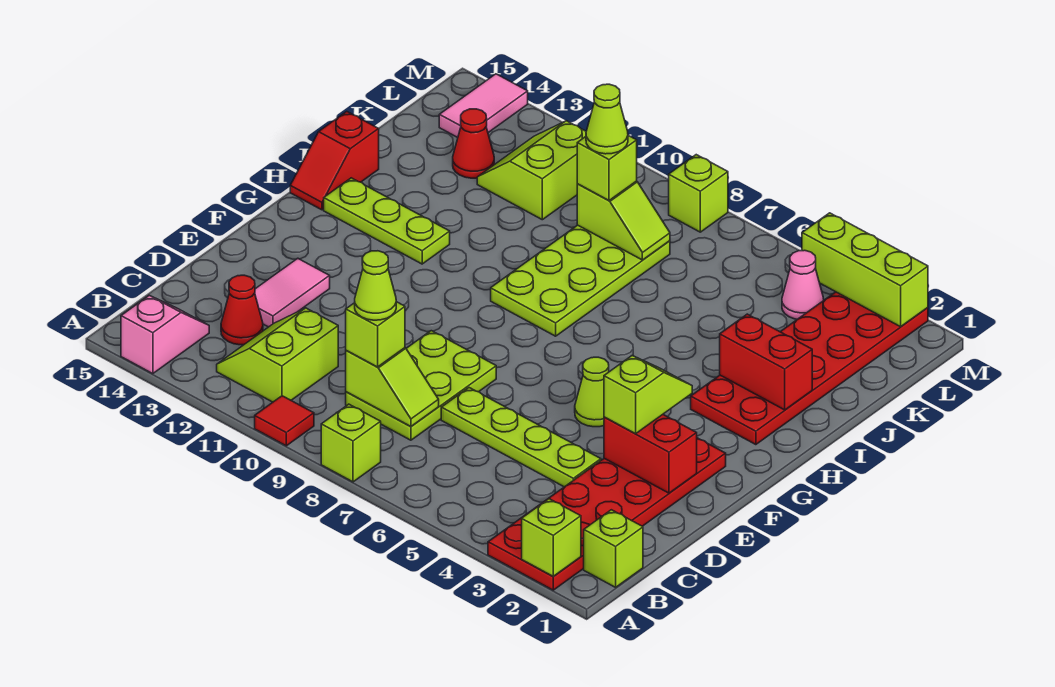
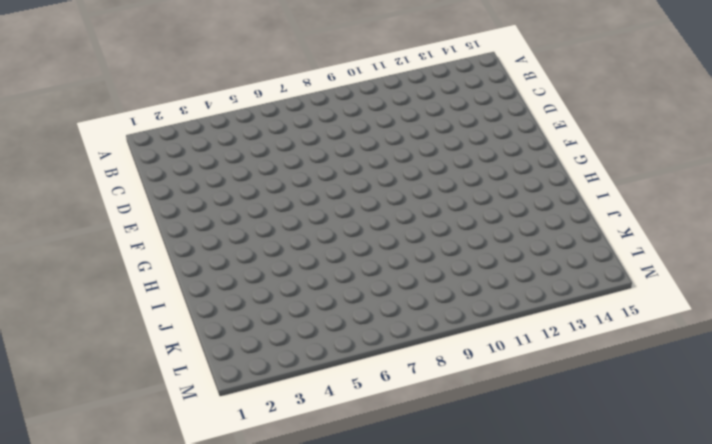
none -> red 2x6 plate [488,438,726,590]
none -> lime 1x1 brick [321,404,381,482]
none -> red 1x1 tile [255,396,314,446]
none -> pink 1x2 slope [121,295,209,374]

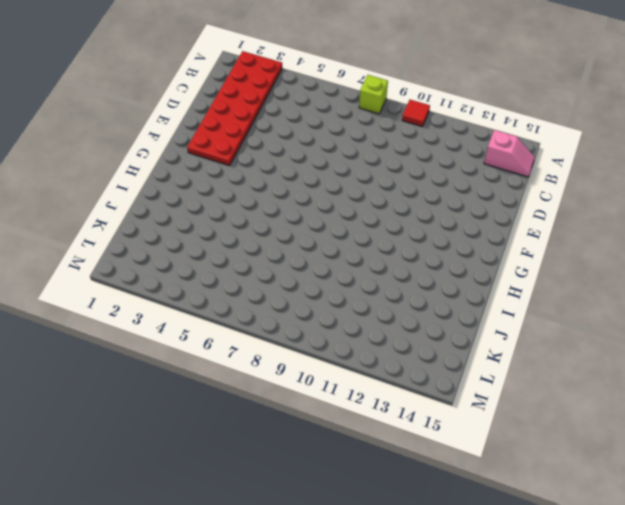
pink 1x2 slope [484,130,535,177] -> pink 1x2 slope turned to [121,295,209,374]
none -> lime 1x1 brick [584,510,643,587]
none -> lime 2x2 slope [217,308,338,402]
none -> lime 2x3 plate [346,331,496,440]
none -> red 1x1 cone [221,275,263,345]

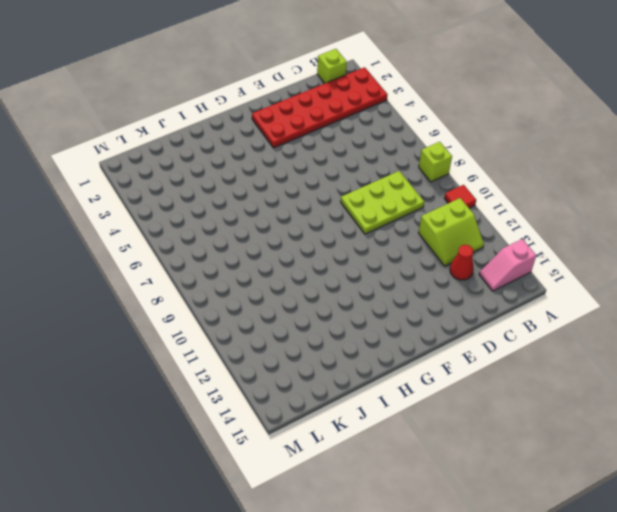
none -> lime 1x4 plate [441,388,601,487]
none -> pink 1x2 tile [255,258,330,327]
none -> lime 1x1 cone [575,357,609,427]
none -> red 2x6 plate [691,292,928,445]

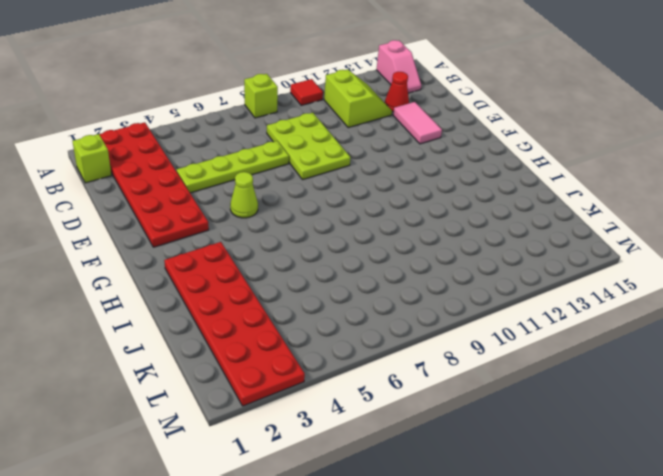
none -> lime 2x4 plate [491,225,670,336]
none -> lime 1x3 plate [324,178,450,264]
none -> red 1x2 slope [290,112,379,210]
none -> lime 2x2 slope [477,121,586,220]

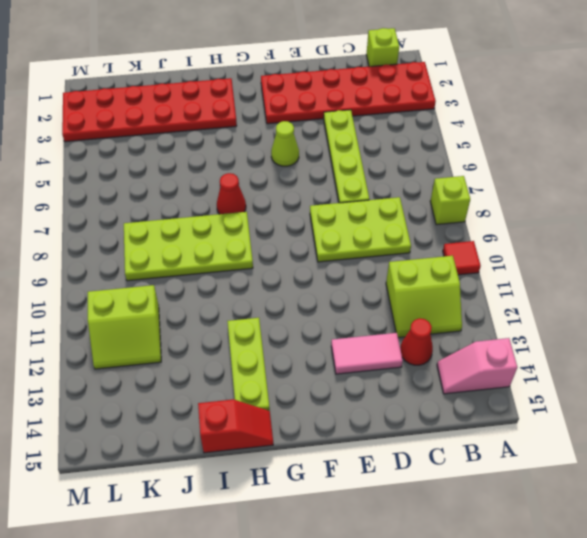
red 1x1 cone [217,173,246,214] -> red 1x1 cone moved to [453,109,494,178]
none -> pink 1x1 cone [782,250,824,319]
none -> pink 1x2 tile [439,74,528,138]
none -> lime 1x1 brick [669,155,728,232]
none -> lime 1x1 brick [522,499,581,576]

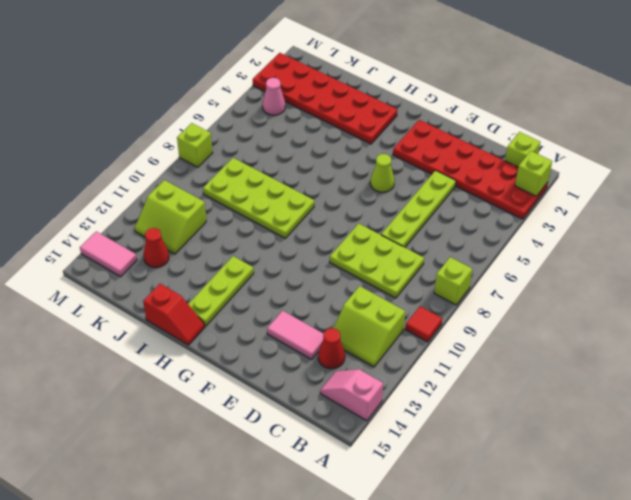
none -> lime 1x2 slope [346,348,439,426]
none -> red 1x2 brick [604,415,697,493]
none -> red 1x2 brick [720,314,812,410]
none -> lime 1x2 slope [577,181,670,260]

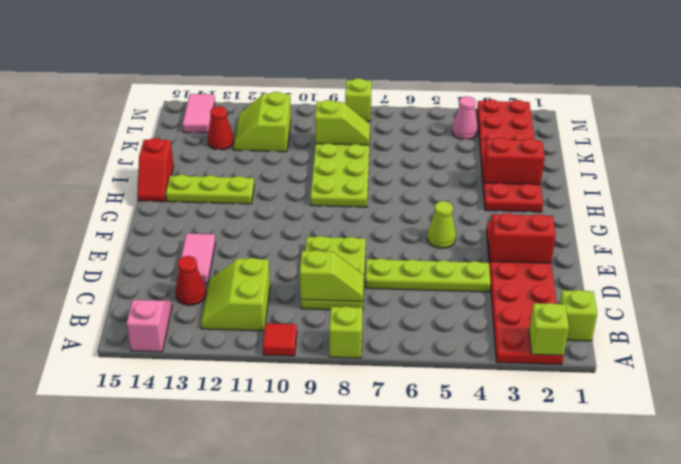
none -> lime 1x3 brick [802,213,928,327]
none -> lime 1x1 brick [346,302,405,367]
none -> lime 1x2 slope [604,356,692,434]
none -> lime 1x1 brick [577,135,637,201]

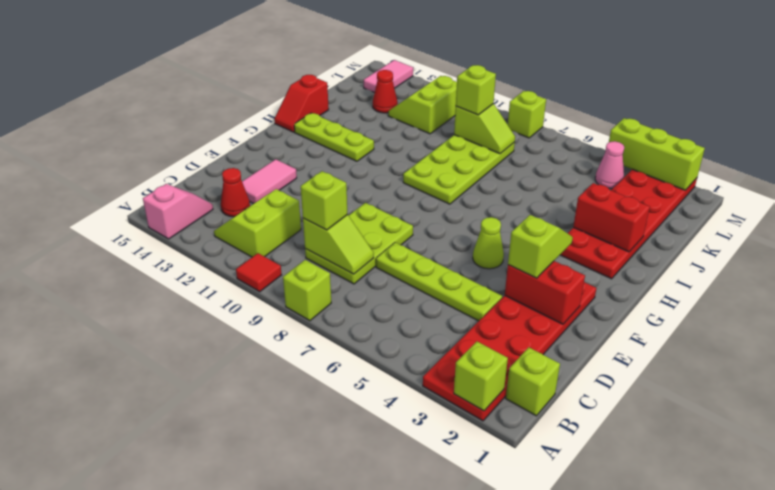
none -> lime 1x1 cone [355,251,396,320]
none -> lime 1x1 cone [586,84,628,154]

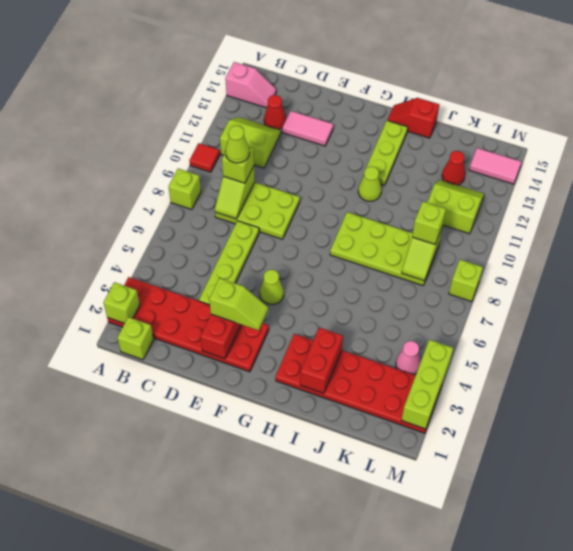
lime 1x1 cone [358,166,381,201] -> lime 1x1 cone moved to [586,84,628,154]

